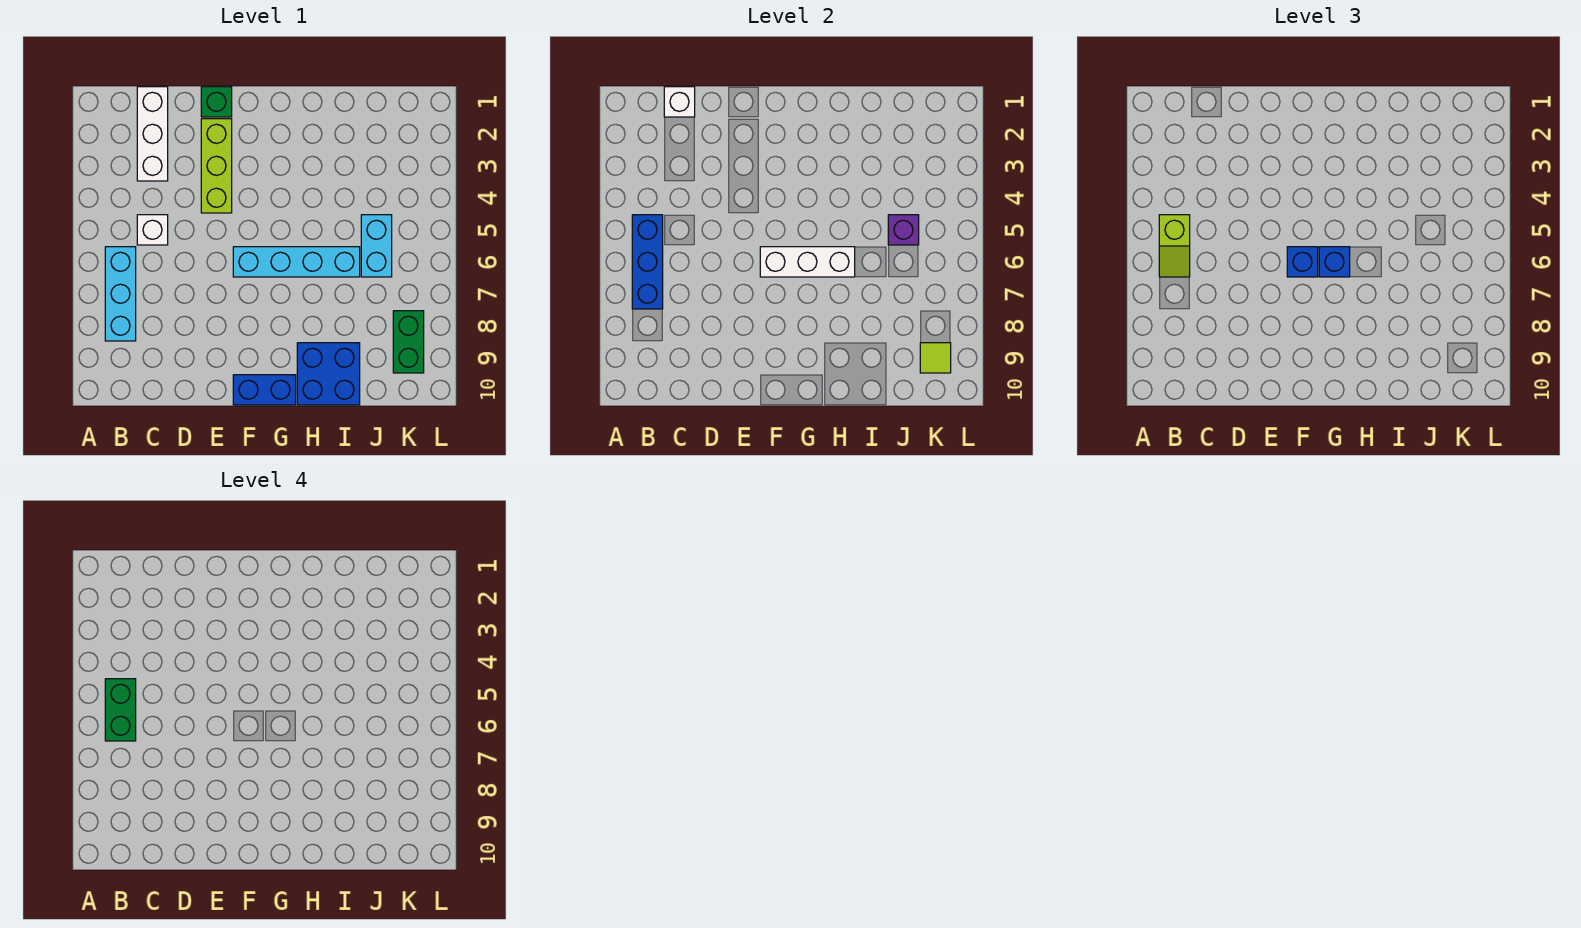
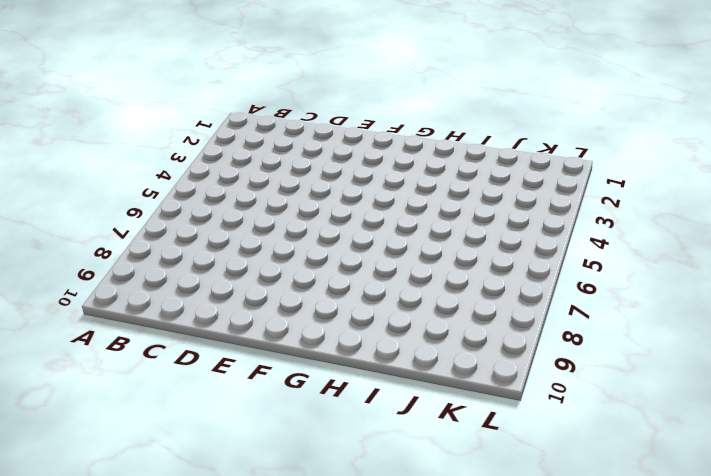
none -> cyan 1x3 brick [105,247,136,341]
none -> white 1x3 brick [137,87,168,181]
none -> white 1x1 brick [137,215,168,245]

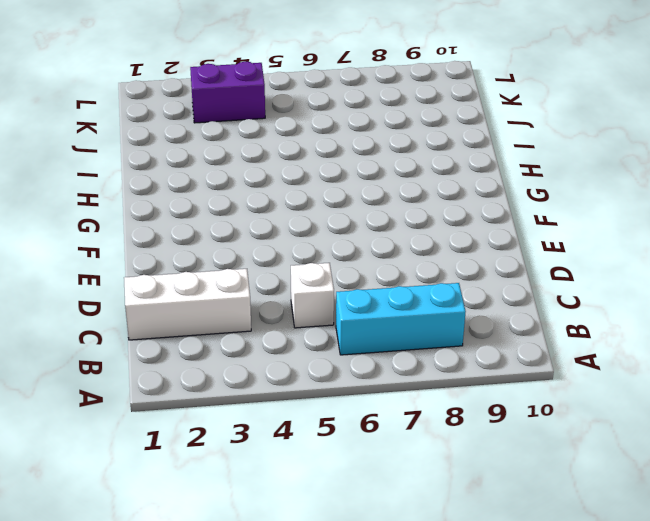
purple 1x2 brick [190,61,265,123] -> none
none -> green 1x1 brick [201,87,232,117]
none -> lime 1x3 brick [201,119,232,213]
none -> cyan 1x4 brick [233,247,360,277]

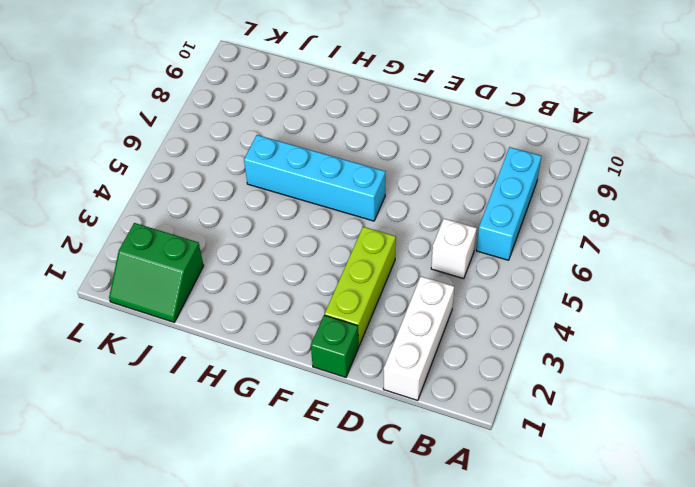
green 2x2 slope [109,223,204,322] -> none
none -> blue 1x2 brick [233,375,296,405]
none -> blue 2x2 brick [297,343,360,405]
none -> cyan 1x2 brick [361,215,392,277]

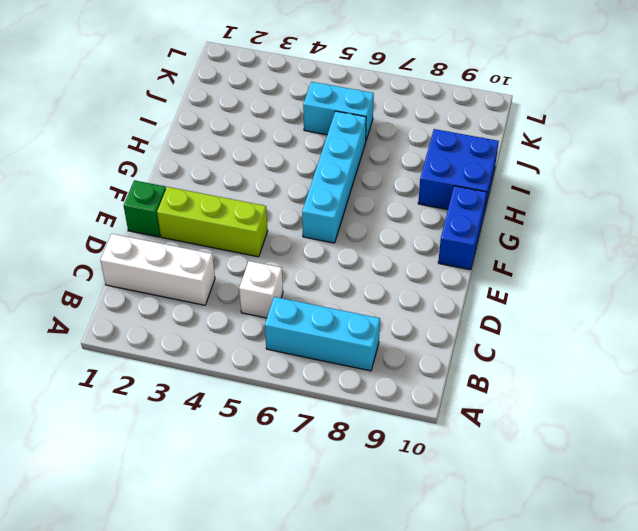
none -> green 1x2 brick [393,311,424,373]
none -> blue 1x3 brick [632,215,663,309]
none -> white 1x1 brick [664,87,695,117]

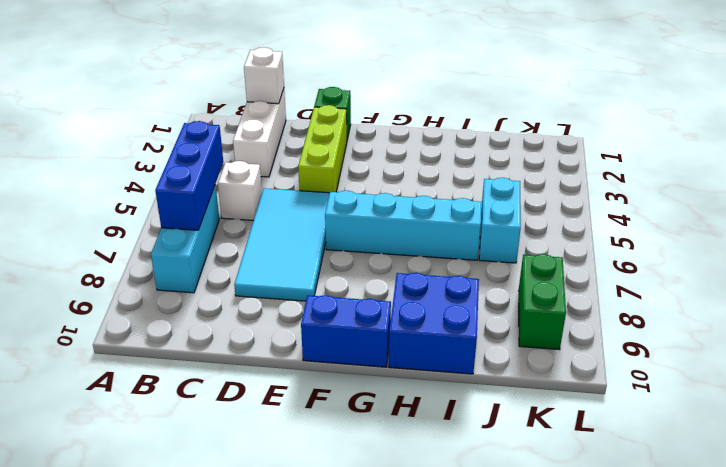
cyan 2x4 tile [234,188,330,301] -> none
none -> white 1x3 brick [760,247,855,277]
none -> purple 1x1 brick [888,215,919,245]
none -> lime 1x1 tile [920,343,951,373]

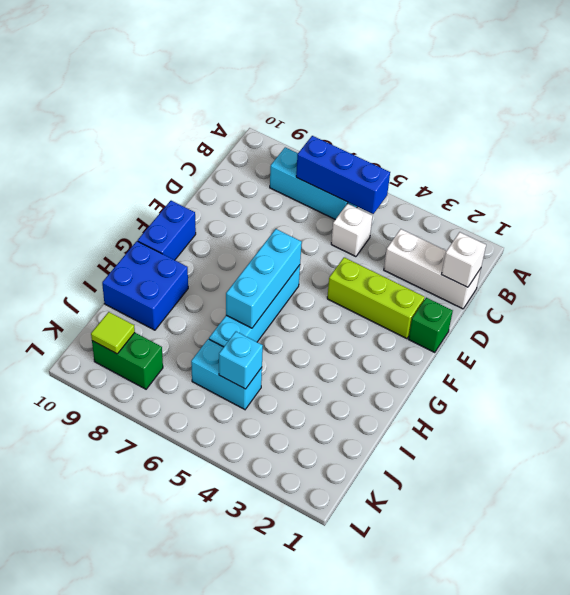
cyan 1x3 brick [226,229,302,328] -> white 1x3 brick [760,247,855,277]
cyan 1x1 brick [219,332,263,389] -> purple 1x1 brick [888,215,919,245]
none -> lime 1x2 slope [1159,215,1190,277]
none -> blue 1x1 brick [1287,247,1318,277]
none -> blue 1x1 brick [1319,247,1350,277]

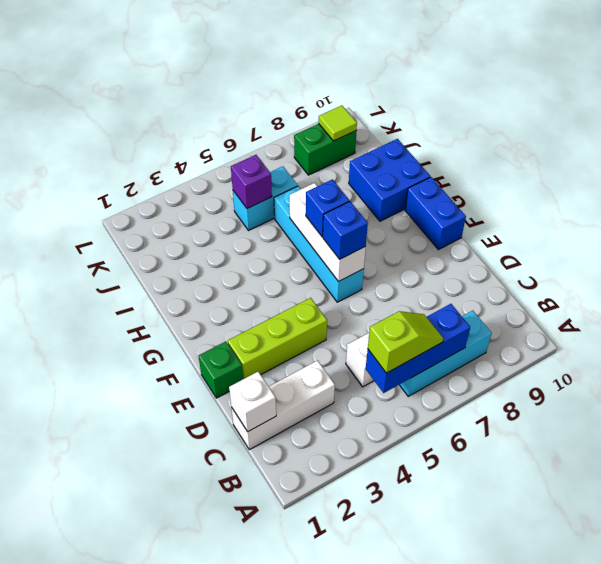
none -> green 1x2 brick [105,679,136,741]

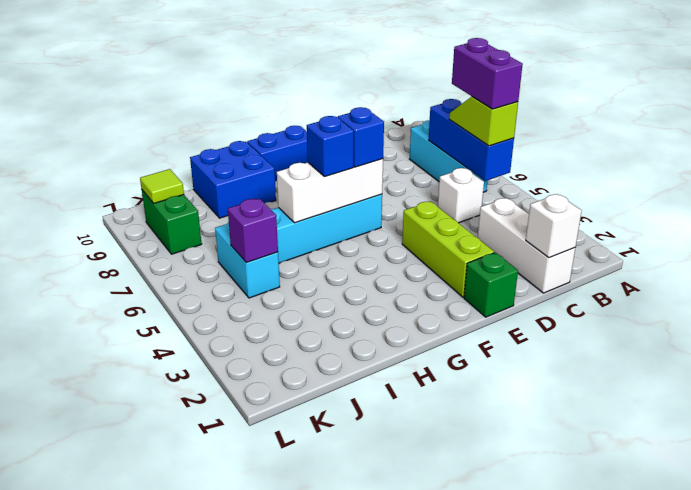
purple 1x2 brick [452,38,523,109] -> green 1x2 brick [105,679,136,741]

